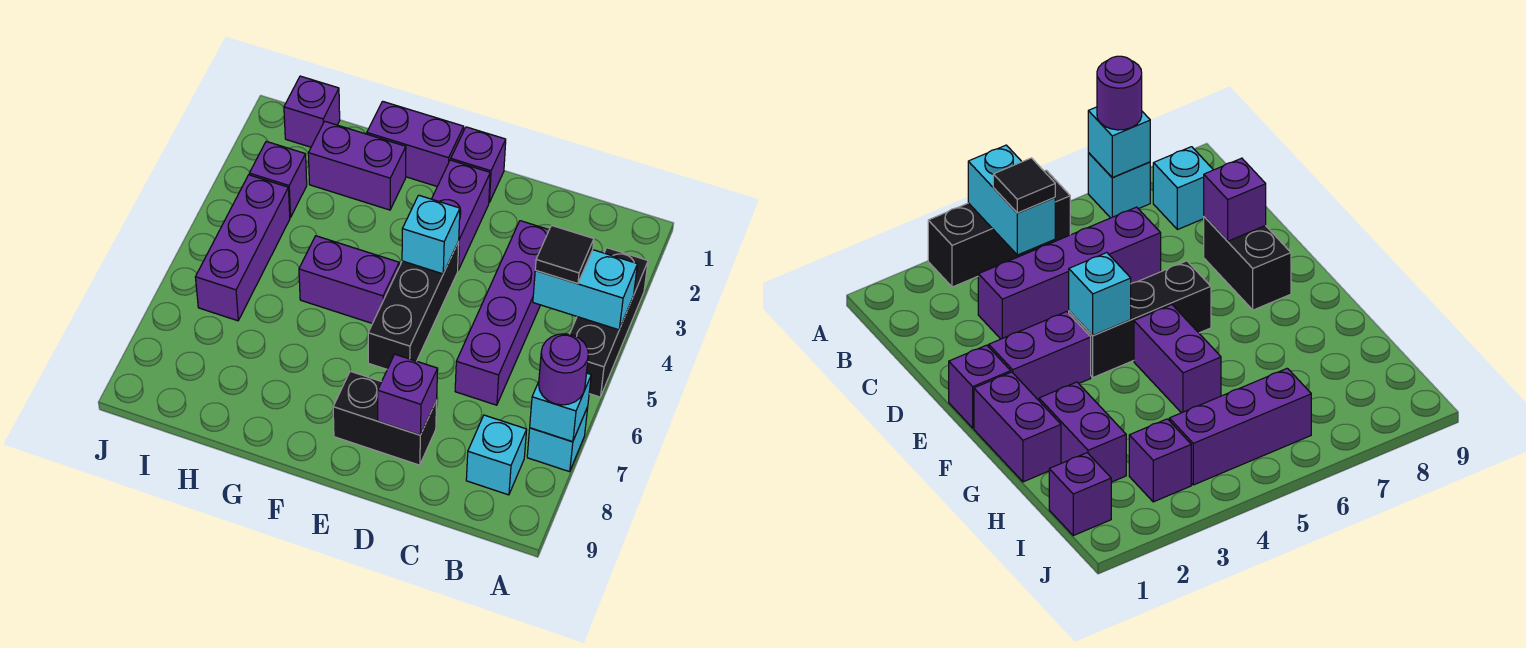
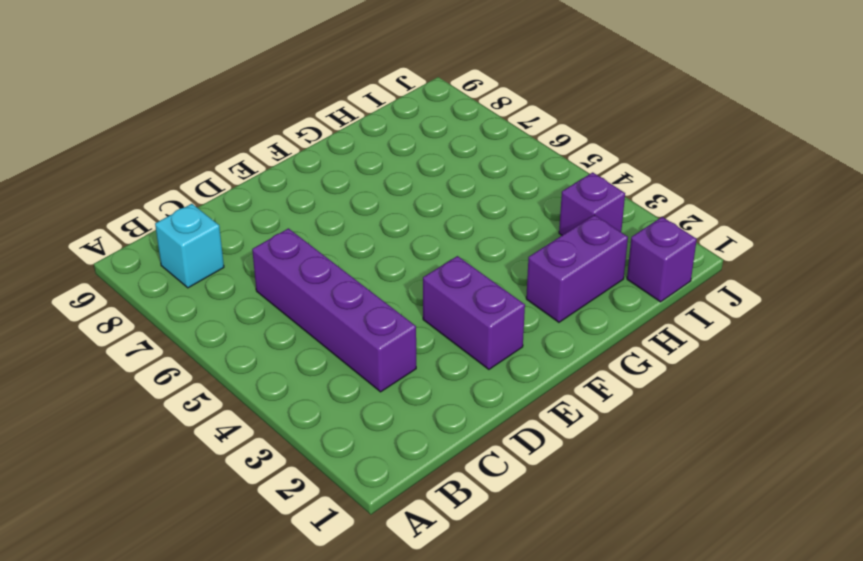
none -> black 1x3 brick [570,248,648,397]
none -> cyan 1x1 brick [527,407,588,472]
none -> black 1x2 brick [333,371,437,465]

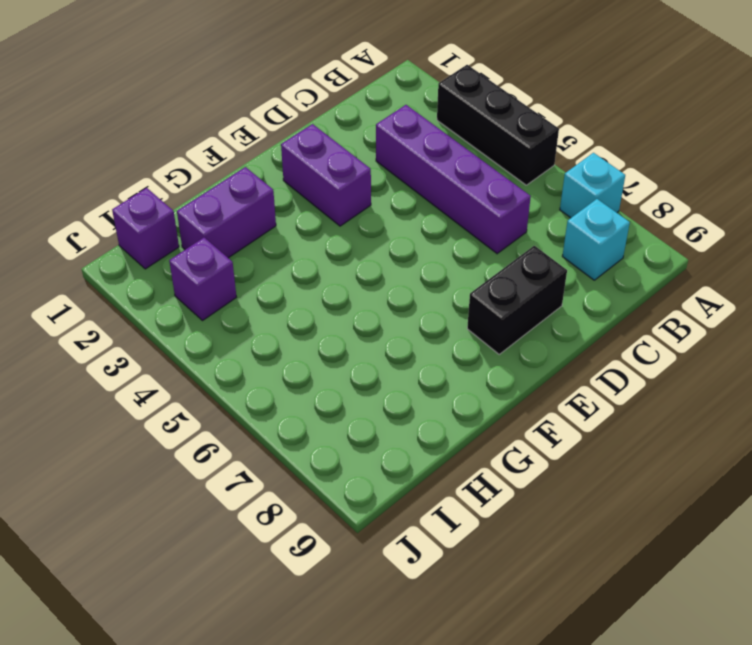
none -> purple 1x1 brick [451,127,506,202]
none -> black 1x3 brick [368,242,459,369]
none -> purple 1x2 brick [367,101,464,186]

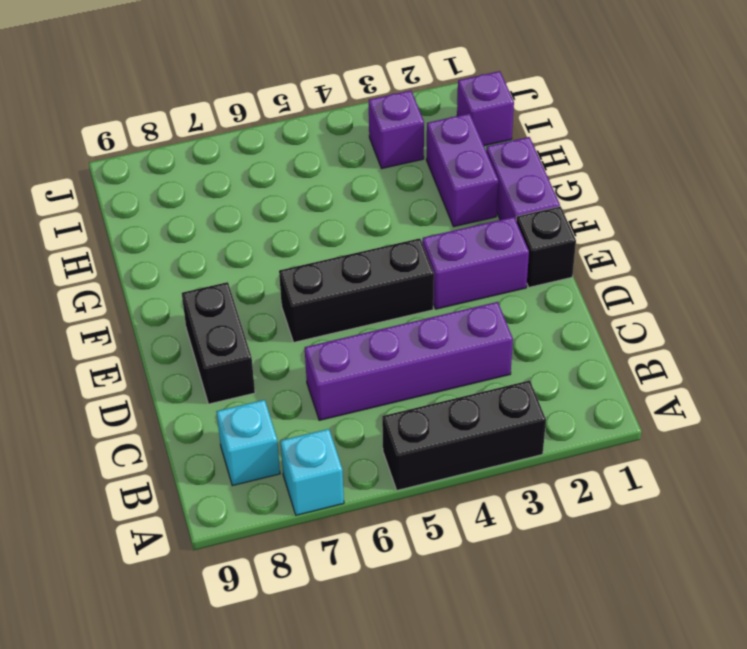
black 1x1 brick [516,206,576,287] -> purple 1x1 brick [451,127,506,202]
none -> purple 1x2 brick [299,236,399,323]
none -> purple 1x3 brick [195,175,290,321]
none -> cyan 1x2 brick [533,250,637,330]

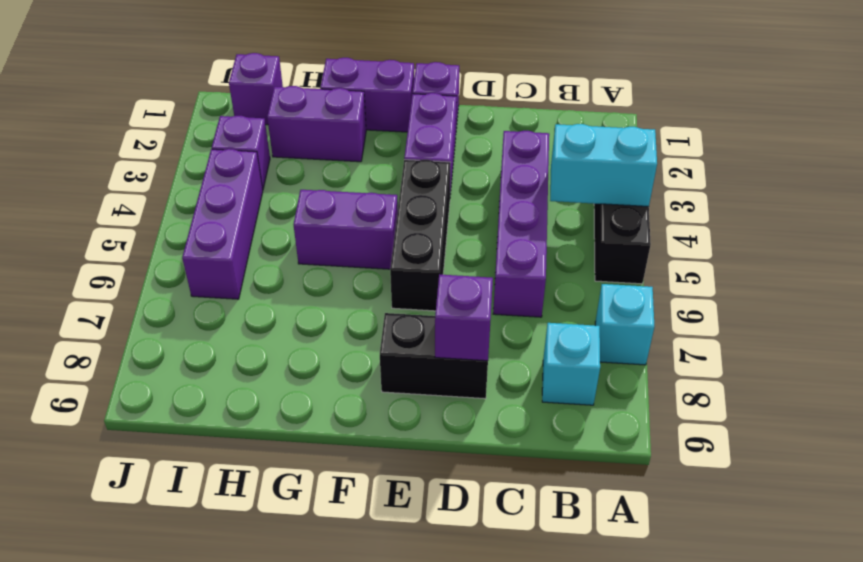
none -> cyan 1x1 brick [530,373,591,442]
none -> cyan 1x1 brick [402,195,460,274]
none -> purple 1x1 round brick [539,334,589,405]

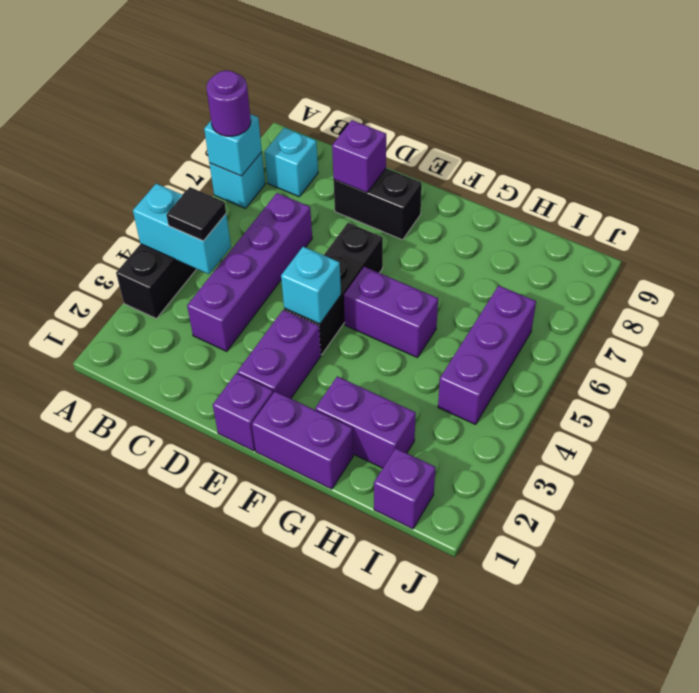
none -> purple 1x1 brick [249,141,307,217]

